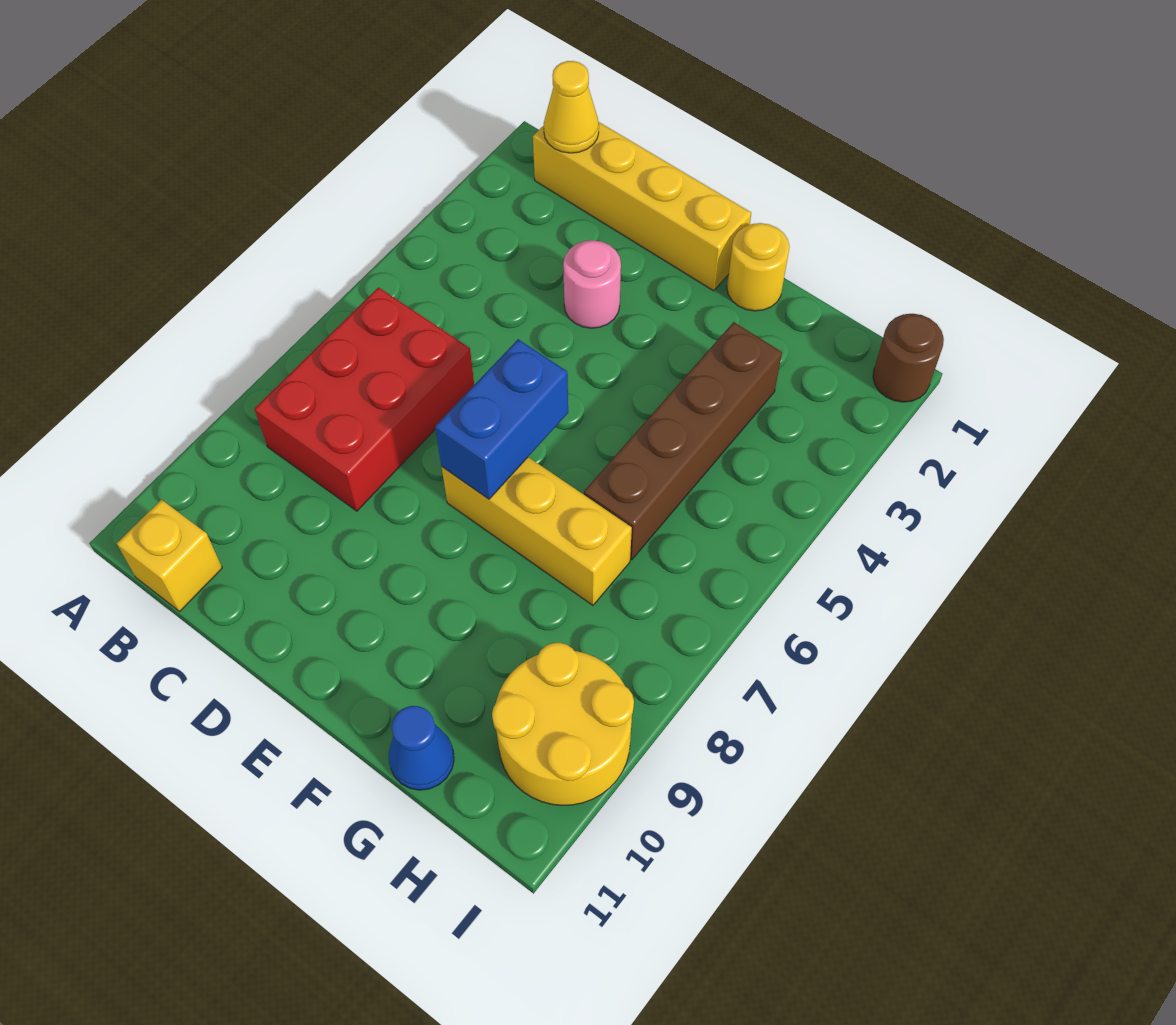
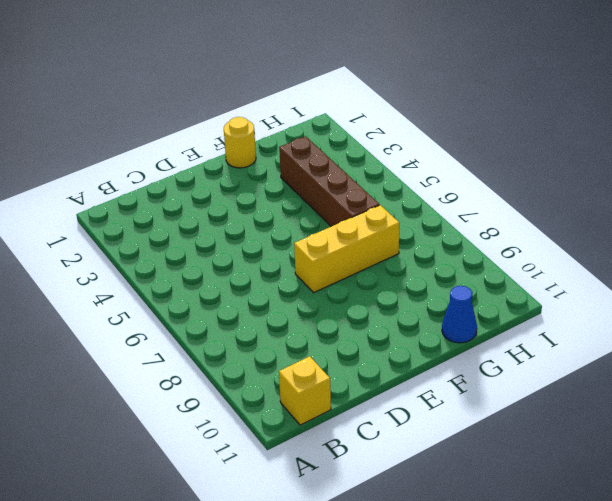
none -> yellow 1x4 brick [533,122,751,291]
none -> red 2x3 brick [254,287,474,511]
none -> pink 1x1 round brick [563,240,621,328]

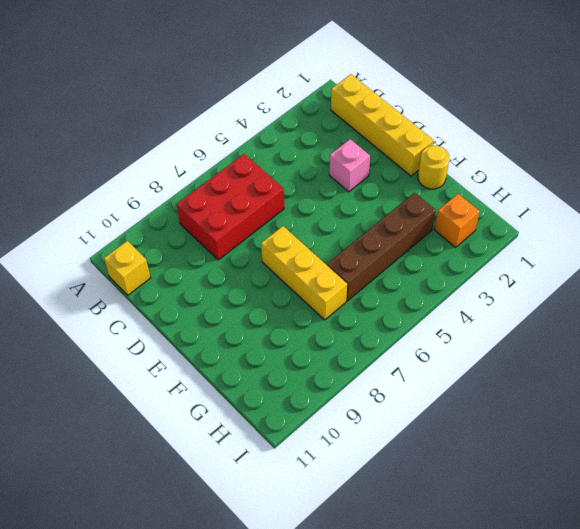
pink 1x1 brick [329,139,370,192] -> pink 1x1 round brick [563,240,621,328]
orange 1x1 brick [435,194,480,247] -> none
none -> blue 1x1 cone [389,706,454,790]
none -> yellow 2x2 round brick [492,643,634,805]
none -> brown 1x1 round brick [873,314,944,402]

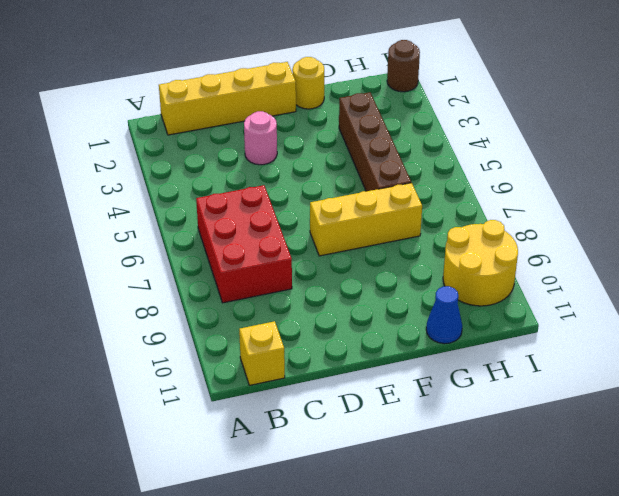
none -> yellow 1x1 cone [544,61,599,153]
none -> blue 1x2 brick [435,339,568,499]

